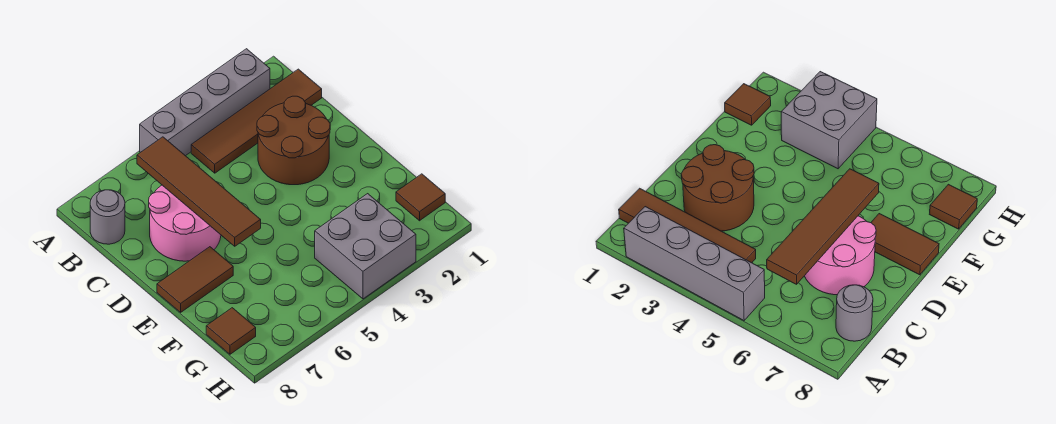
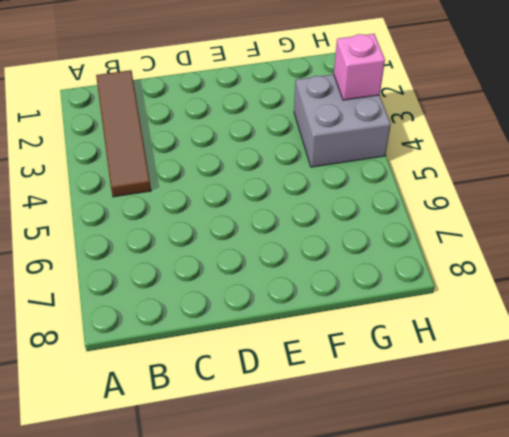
pink 1x1 brick [334,34,385,100] -> none
none -> grey 1x4 brick [140,49,270,156]
none -> grey 1x1 round brick [90,190,125,244]

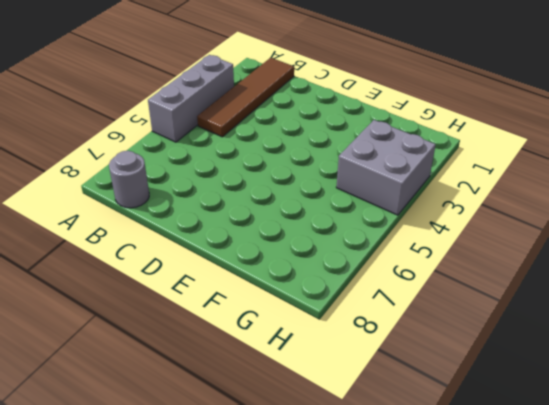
grey 1x3 brick [148,55,234,142] -> grey 1x4 brick [140,49,270,156]
none -> brown 2x2 round brick [257,96,330,185]
none -> pink 2x2 round brick [149,185,221,261]

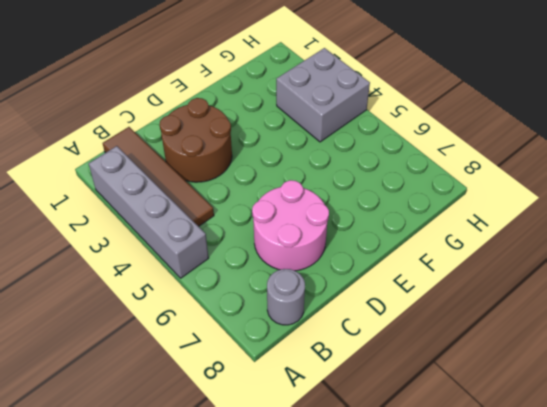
none -> brown 1x2 tile [157,247,233,312]
none -> brown 1x1 tile [396,174,445,221]

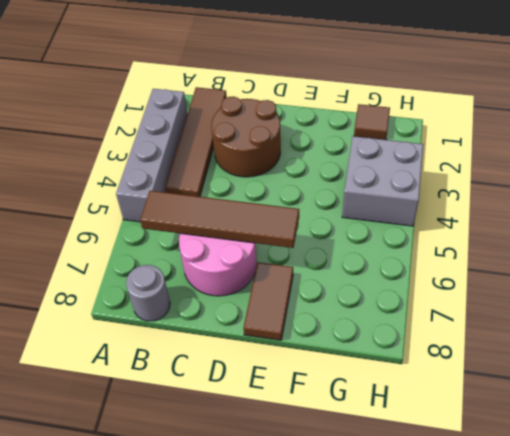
none -> brown 1x1 tile [206,308,256,354]

